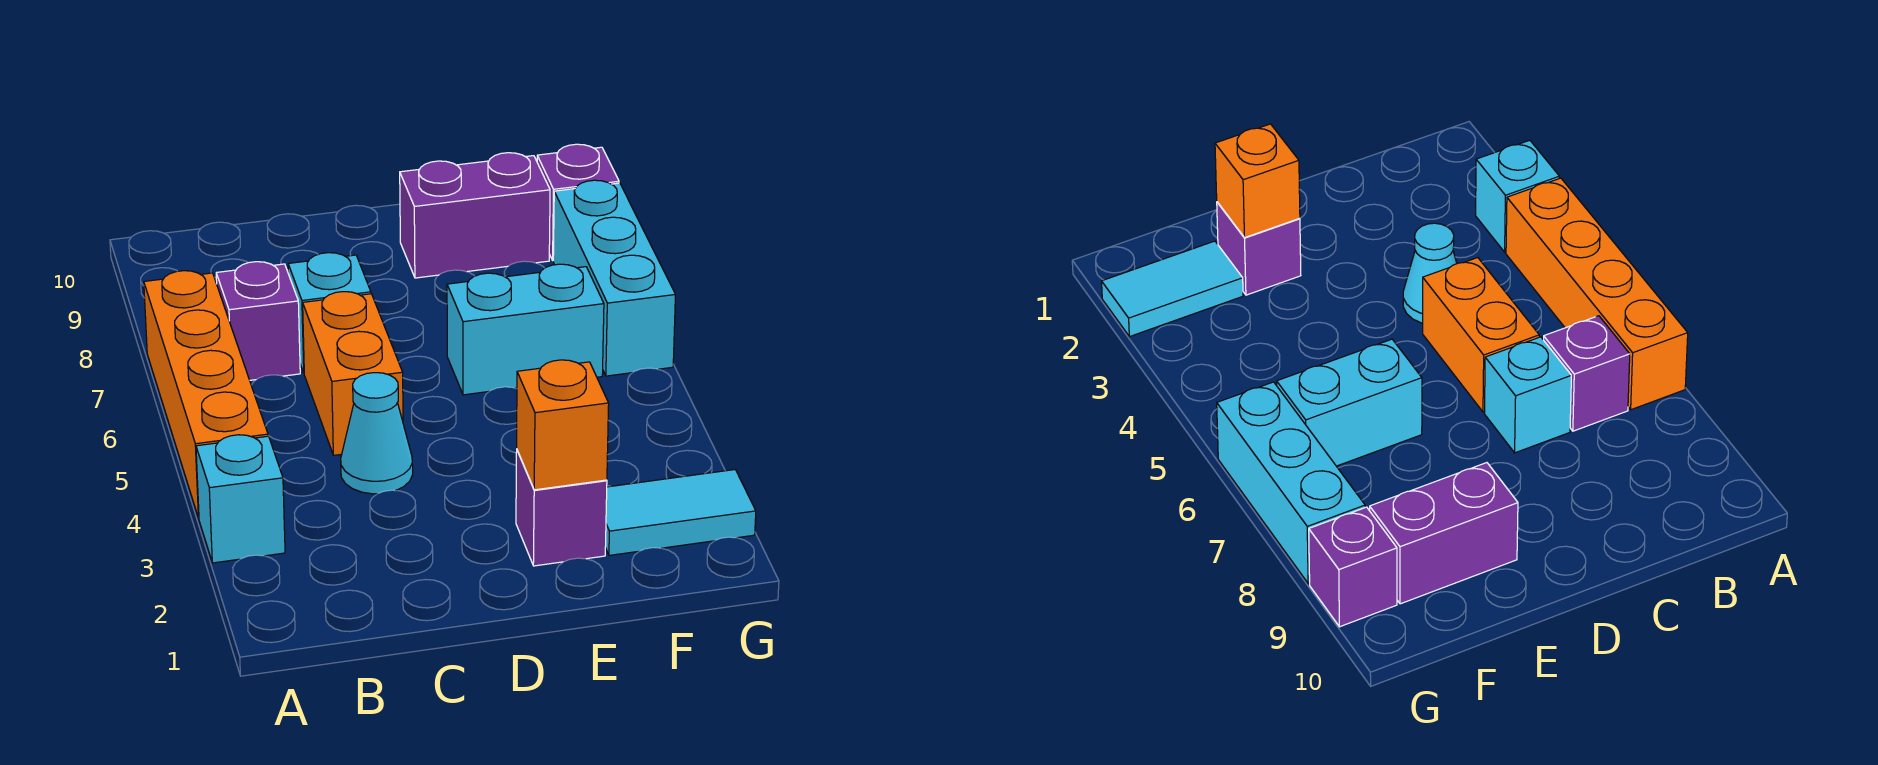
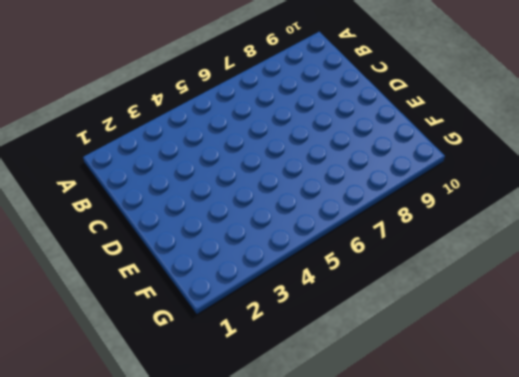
none -> cyan 1x1 brick [196,435,285,563]
none -> orange 1x4 brick [144,271,268,518]
none -> purple 1x1 brick [216,262,300,380]

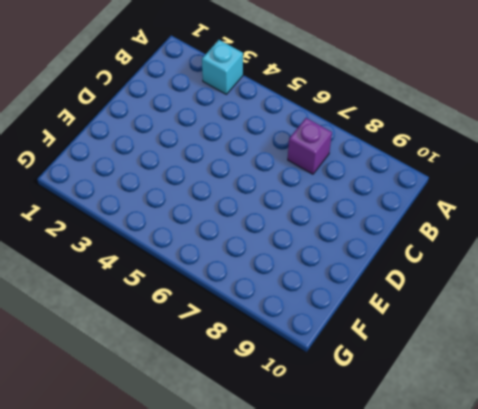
none -> orange 1x4 brick [144,271,268,518]
none -> cyan 1x1 cone [341,373,413,494]
none -> orange 1x2 brick [303,292,403,455]

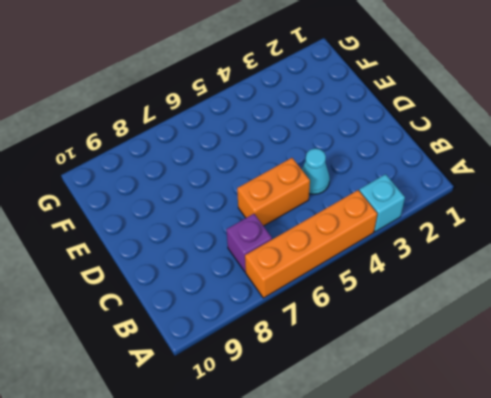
none -> cyan 1x1 brick [288,253,371,372]
none -> purple 1x1 brick [516,451,607,566]
none -> cyan 1x2 brick [447,264,604,395]

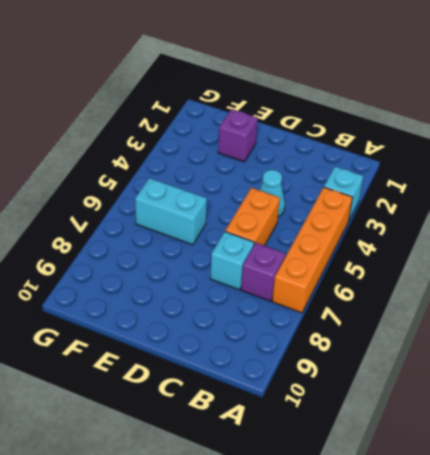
none -> purple 1x2 brick [400,153,550,278]
none -> cyan 1x2 tile [605,470,756,555]
none -> cyan 1x3 brick [553,180,675,376]

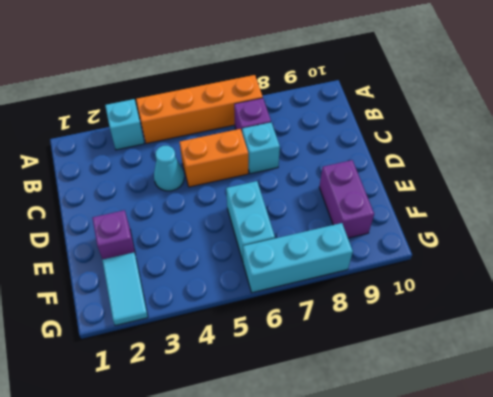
none -> purple 1x1 brick [537,144,619,260]
none -> orange 1x1 brick [517,360,609,490]

